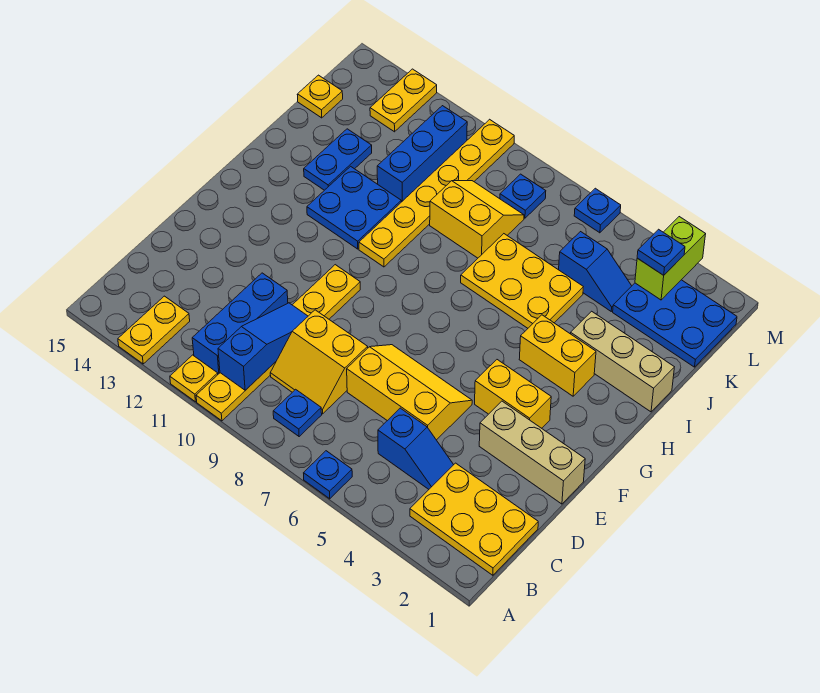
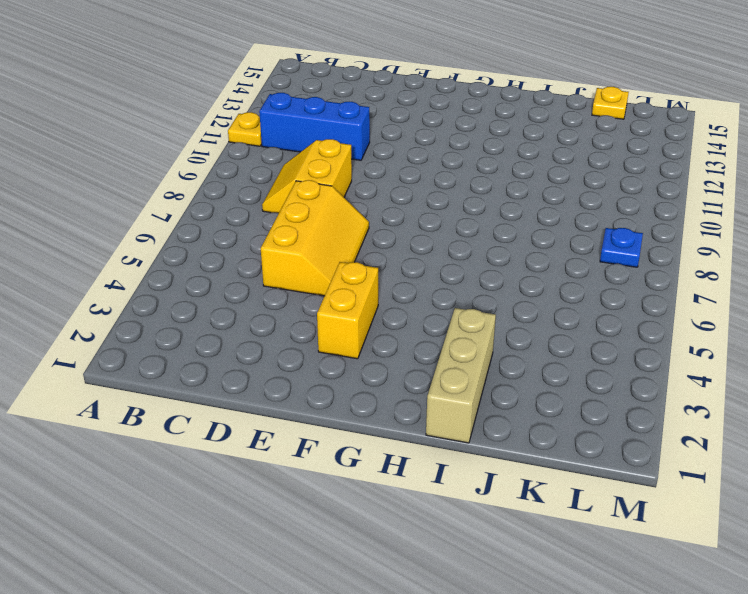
none -> blue 1x1 plate [304,451,352,499]
none -> yellow 1x6 plate [196,265,360,421]
none -> yellow 1x2 plate [118,296,190,364]

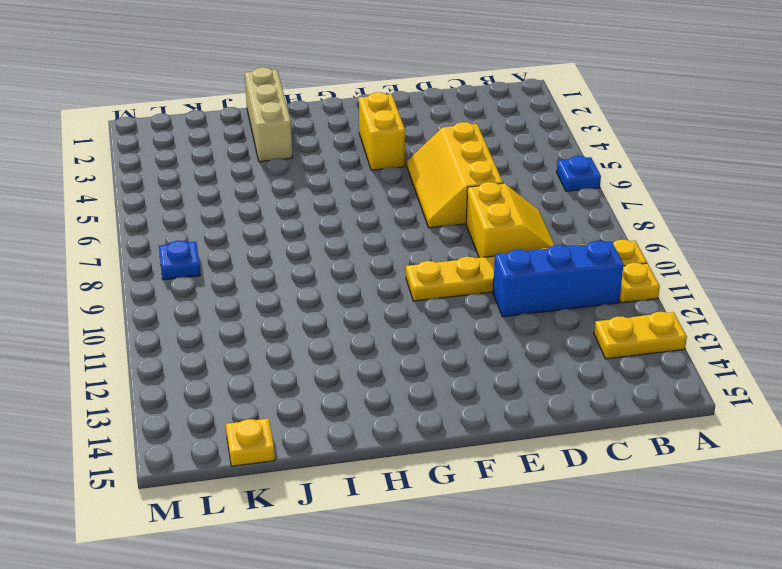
none -> yellow 2x3 plate [410,463,538,575]
none -> blue 1x1 plate [273,389,322,437]
none -> blue 1x2 slope [378,408,453,489]

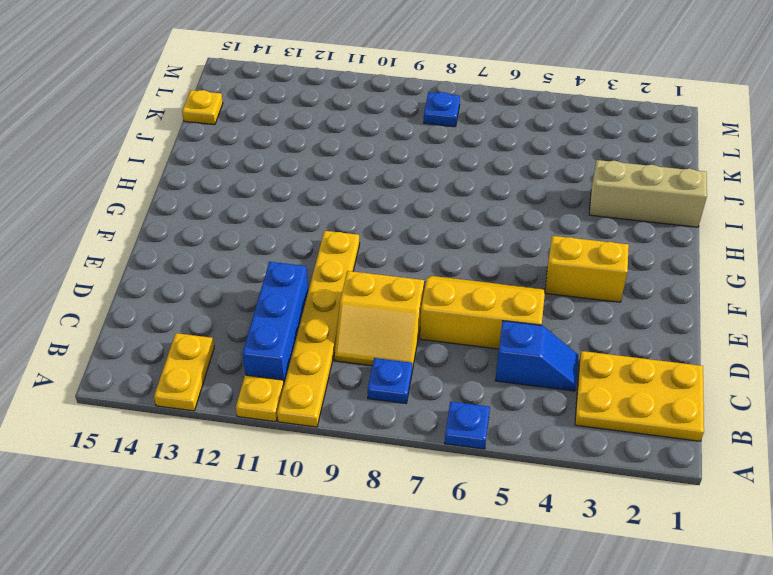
none -> tan 1x3 brick [479,401,585,504]
none -> yellow 1x2 brick [519,315,596,396]
none -> yellow 1x6 plate [359,119,514,267]

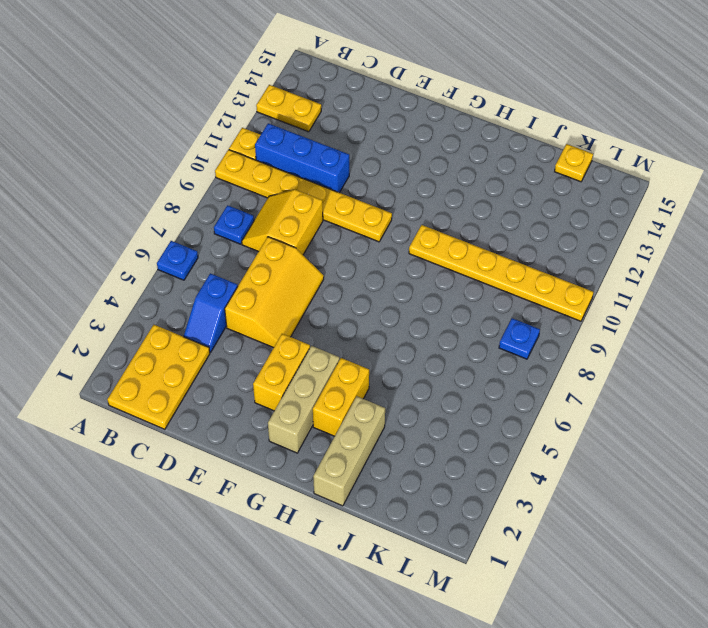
tan 1x3 brick [268,346,339,453] -> tan 1x3 brick moved to [479,401,585,504]
none -> blue 2x2 plate [307,166,401,249]
none -> yellow 2x3 plate [461,234,583,328]
none -> blue 1x2 plate [304,129,372,190]

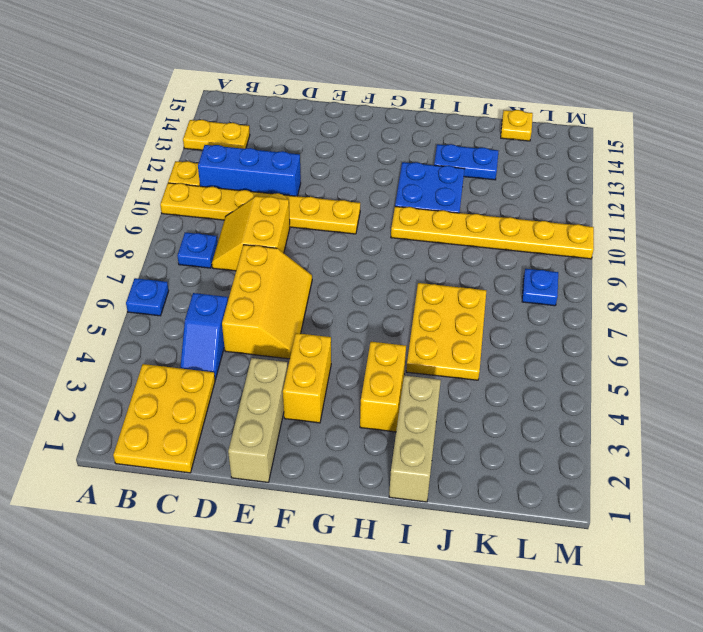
none -> yellow 2x2 slope [430,181,524,258]
none -> blue 1x3 brick [377,106,467,202]
none -> blue 2x3 plate [613,280,737,367]

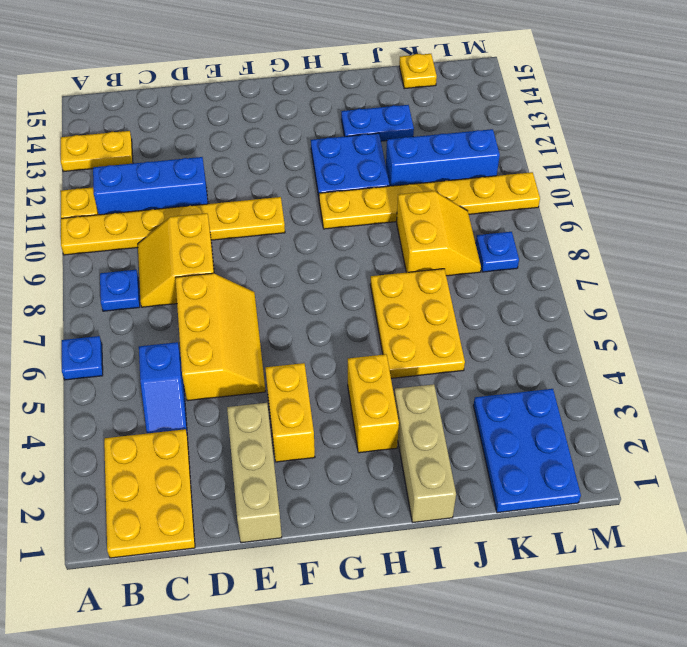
none -> blue 1x2 slope [559,232,631,311]
none -> yellow 1x2 plate [370,69,437,132]
none -> blue 1x1 plate [574,188,621,233]

